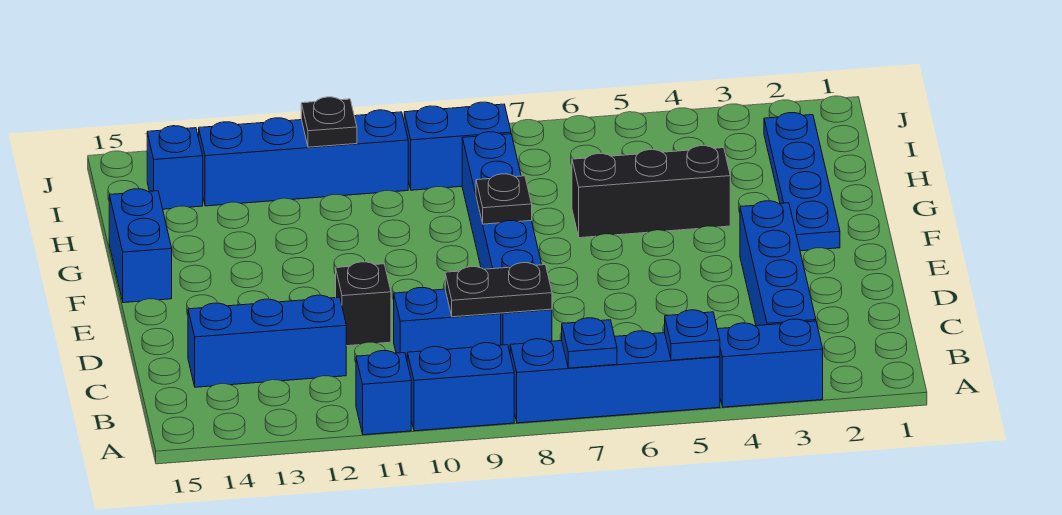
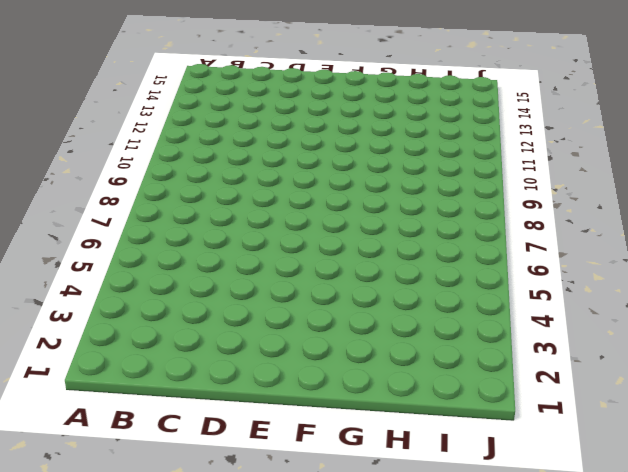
none -> blue 1x2 brick [718,319,823,407]
none -> blue 1x4 brick [510,331,720,423]
none -> blue 1x2 brick [407,343,514,431]

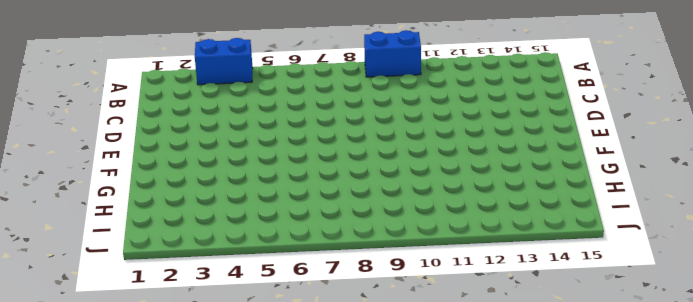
none -> blue 1x4 brick [510,331,720,423]
none -> blue 1x1 brick [356,351,411,435]
none -> blue 1x4 brick [740,201,816,326]

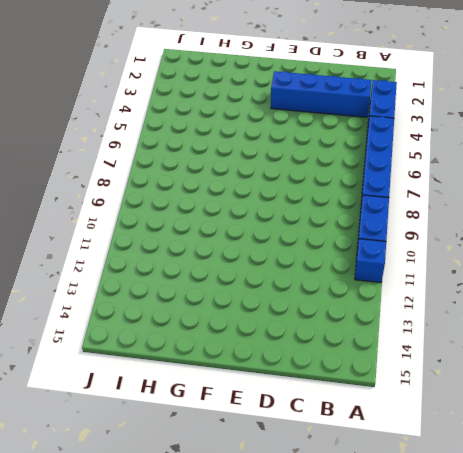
none -> blue 1x6 brick [462,132,552,352]
none -> blue 1x2 brick [394,288,501,359]
none -> blue 1x3 brick [188,295,346,387]

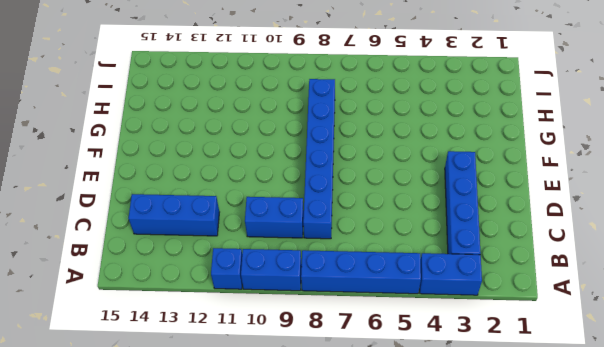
none -> black 1x1 brick [336,262,391,346]
none -> blue 1x4 plate [764,113,840,251]
none -> blue 1x2 brick [109,189,172,303]

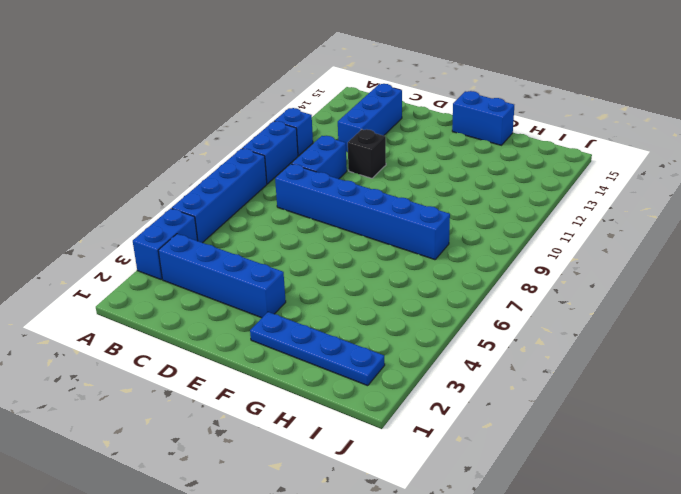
none -> black 1x3 brick [572,146,730,238]
none -> blue 1x2 brick [404,102,511,190]
none -> blue 1x4 brick [199,110,408,206]

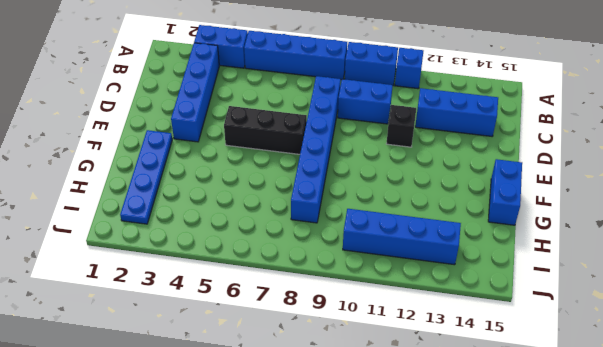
black 1x3 brick [224,106,307,154] -> black 1x3 brick moved to [572,146,730,238]
none -> blue 1x2 brick [404,102,511,190]
none -> blue 1x1 brick [147,126,203,209]
none -> blue 1x1 plate [665,310,720,360]

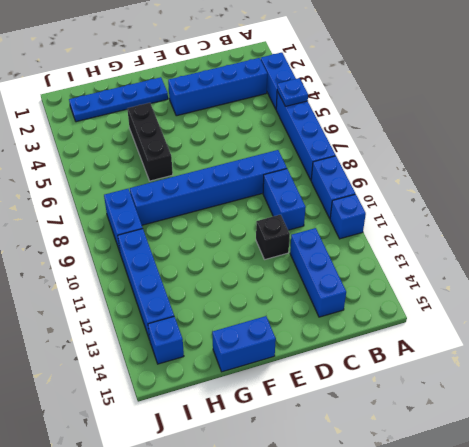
none -> blue 1x1 plate [562,318,617,368]
none -> black 1x2 plate [445,263,552,317]
none -> black 1x1 plate [476,174,532,224]

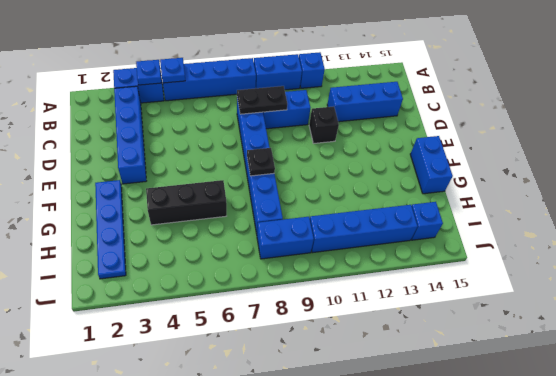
blue 1x1 plate [136,60,161,85] -> blue 1x1 plate moved to [562,318,617,368]
none -> black 1x1 plate [301,97,357,147]

